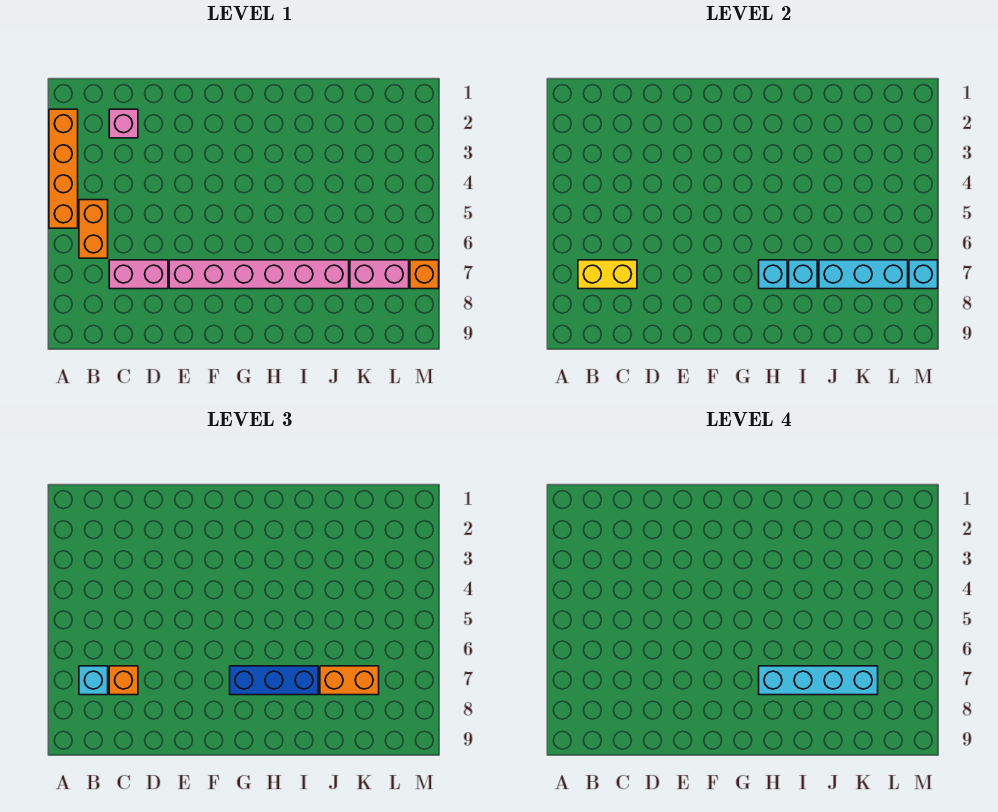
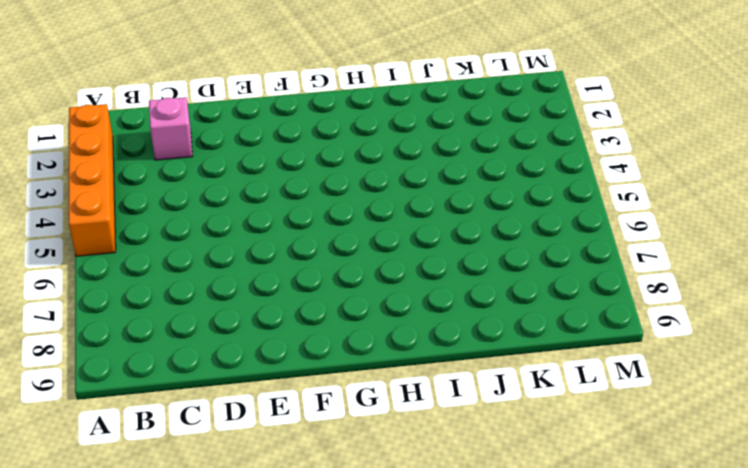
none -> orange 1x2 brick [79,200,108,258]
none -> pink 1x2 brick [109,260,168,289]
none -> pink 1x6 brick [169,260,349,289]

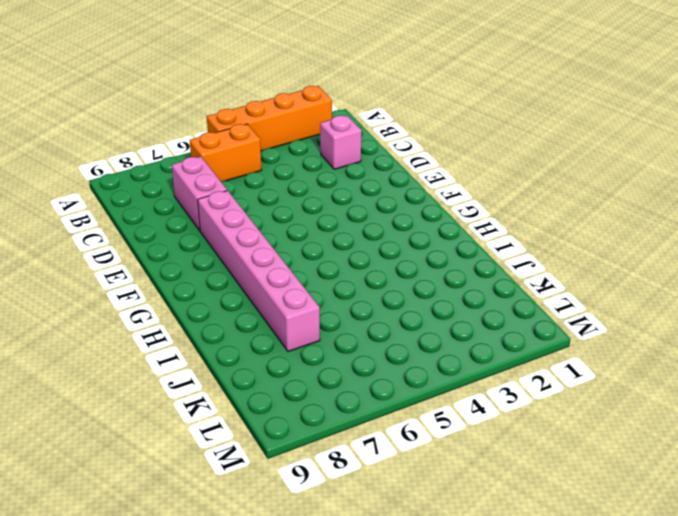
none -> pink 1x2 brick [350,260,409,289]
none -> orange 1x1 brick [410,260,439,289]
none -> yellow 1x2 brick [578,260,637,289]

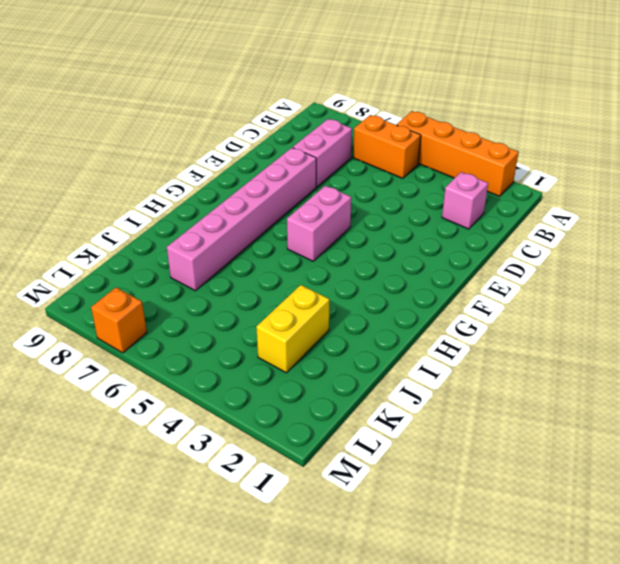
pink 1x2 brick [287,186,351,261] -> pink 1x2 brick moved to [350,260,409,289]
yellow 1x2 brick [256,285,330,373] -> yellow 1x2 brick moved to [578,260,637,289]
none -> cyan 1x1 brick [759,260,787,289]
none -> cyan 1x1 brick [789,260,817,289]
none -> cyan 1x3 brick [819,260,908,289]

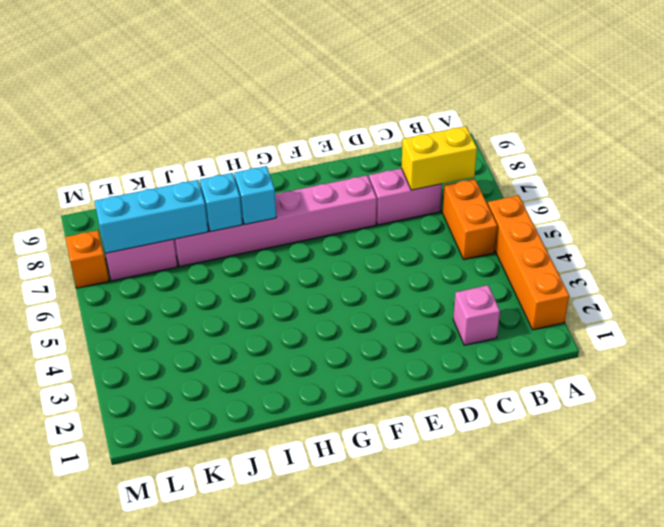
none -> cyan 1x1 brick [909,260,938,289]
none -> cyan 1x1 brick [79,666,108,695]
none -> orange 1x1 brick [109,666,138,695]

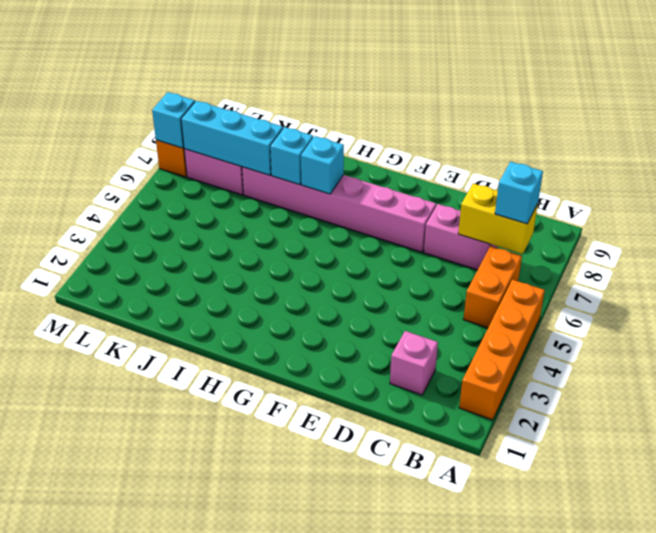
none -> orange 1x1 brick [109,666,138,695]
none -> blue 1x3 brick [230,666,318,695]
none -> orange 1x2 brick [320,666,379,695]

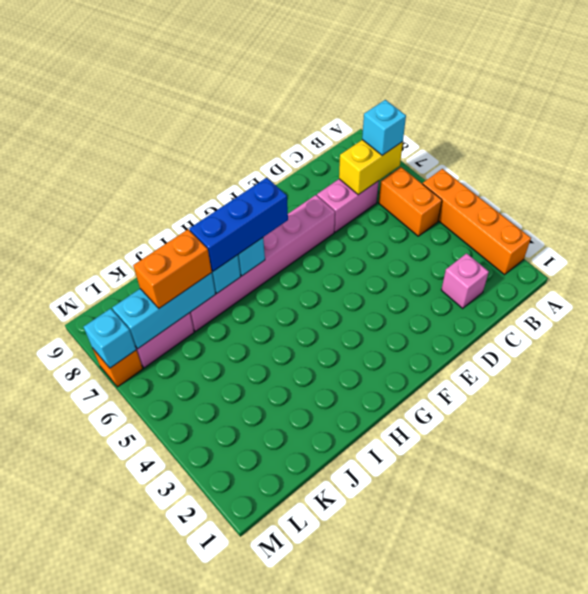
none -> orange 1x1 brick [109,666,138,695]
none -> cyan 1x4 brick [759,666,878,695]

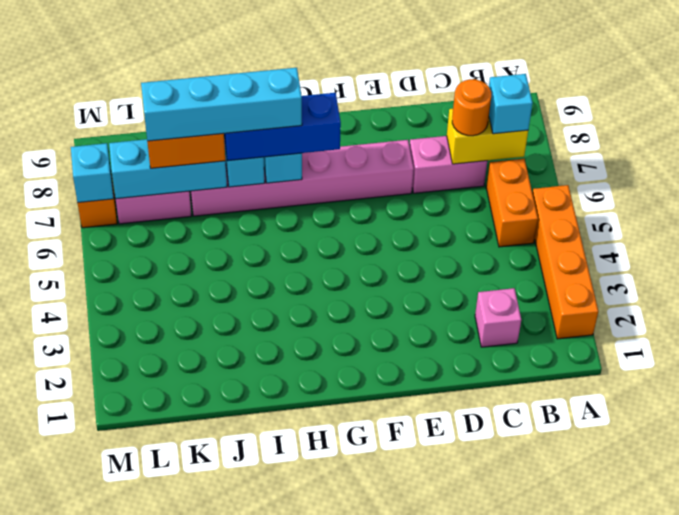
orange 1x1 round brick [452,79,491,136] -> orange 1x1 brick [109,666,138,695]

